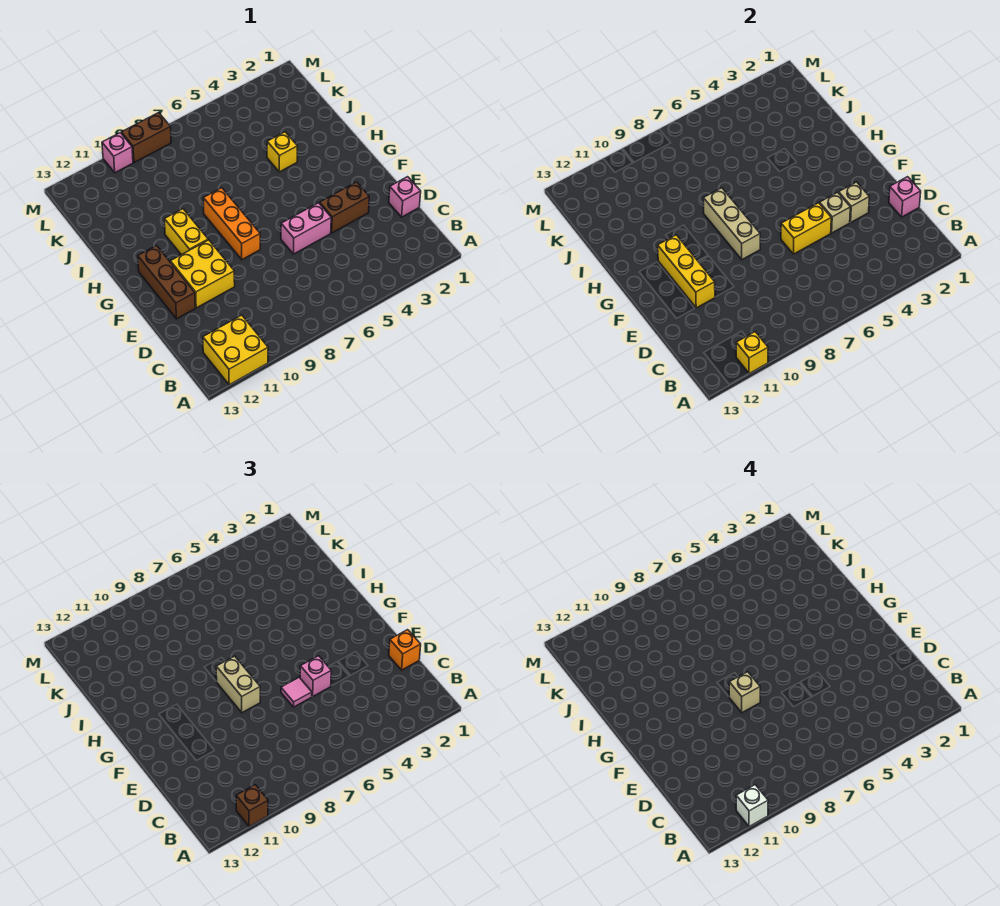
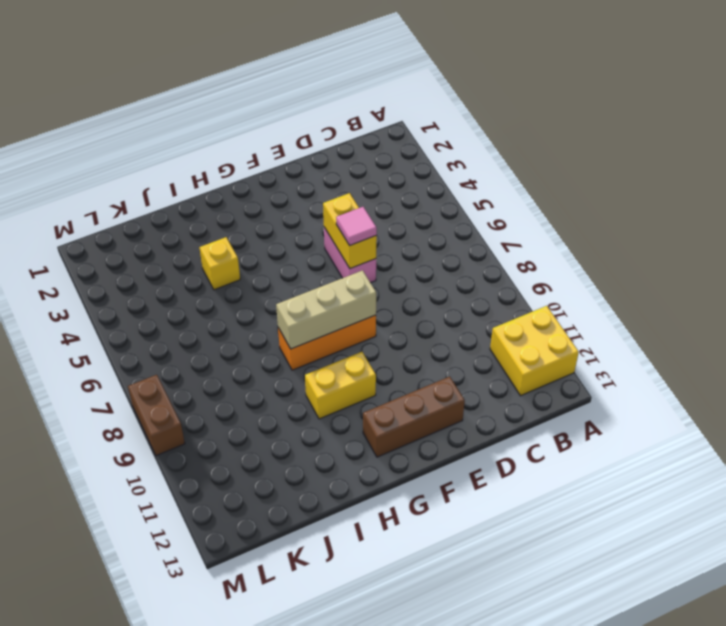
none -> pink 1x1 brick [389,177,421,217]
none -> brown 1x2 brick [320,182,369,233]
none -> yellow 2x2 brick [170,240,235,308]

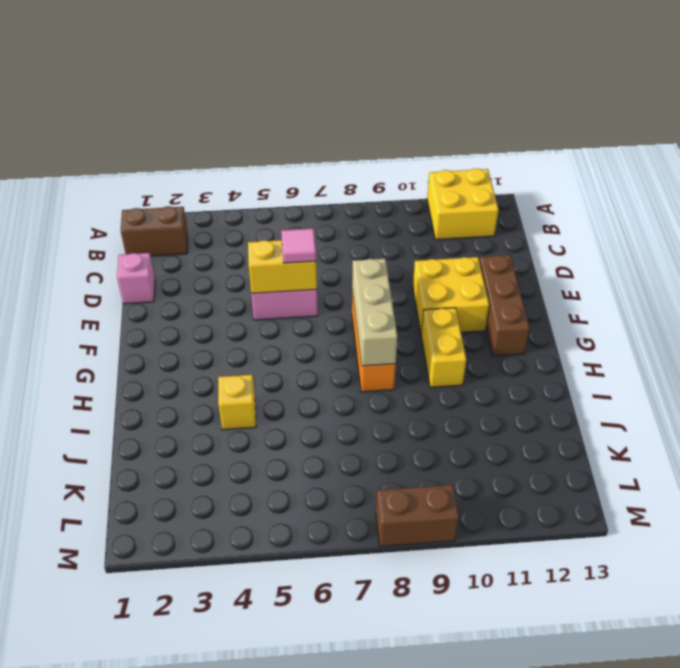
brown 1x2 brick [121,206,188,256] -> brown 1x2 brick moved to [320,182,369,233]
none -> pink 1x1 brick [102,133,133,173]
none -> yellow 1x1 brick [736,332,768,374]
none -> pink 1x1 brick [889,177,921,217]

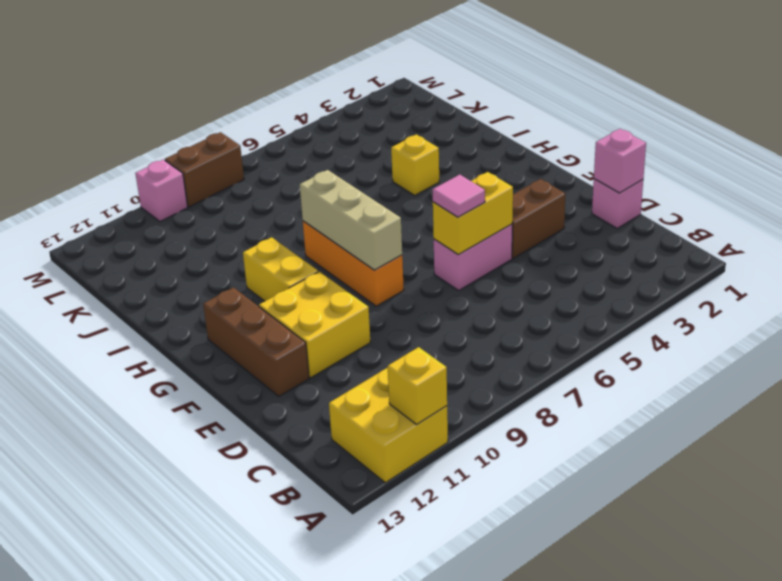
none -> tan 1x1 brick [839,182,869,222]
none -> tan 1x1 brick [820,192,850,233]
none -> yellow 1x3 brick [658,235,715,308]

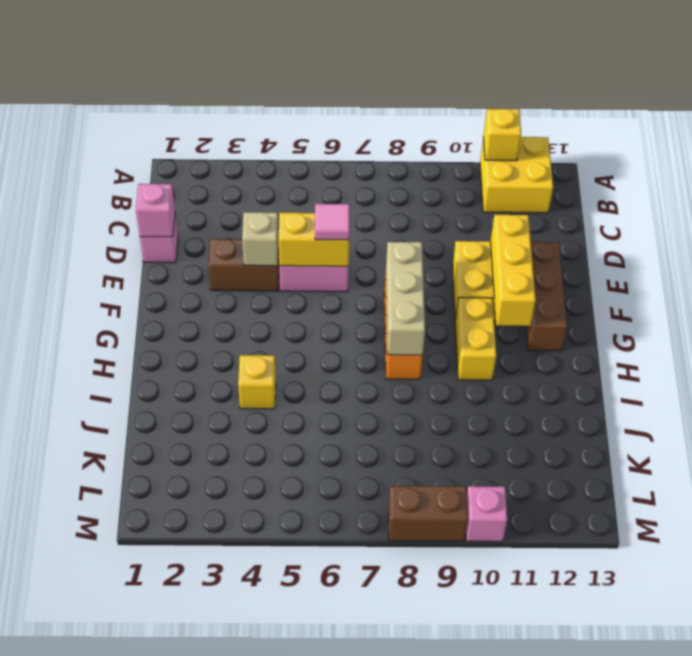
none -> tan 1x1 brick [839,182,869,222]
none -> brown 1x1 brick [236,785,268,827]
none -> orange 1x1 brick [389,630,421,670]

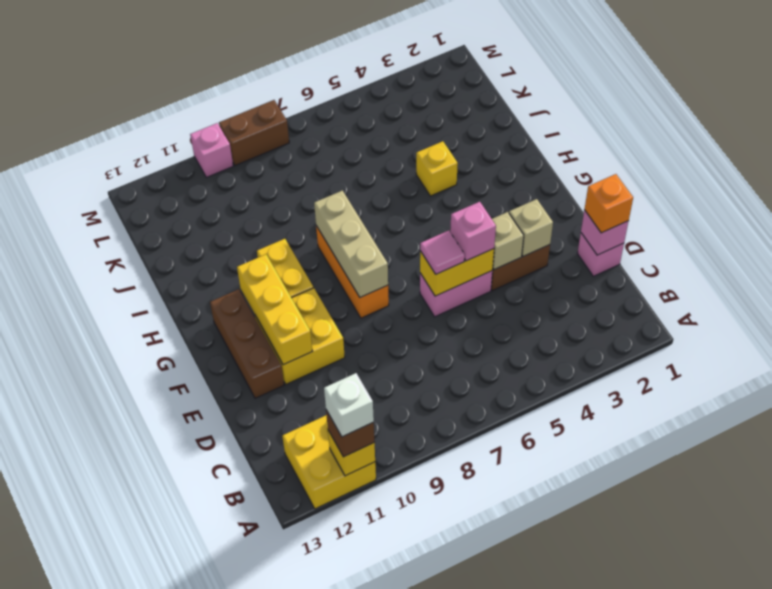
none -> tan 1x2 brick [216,656,260,712]
none -> tan 1x1 brick [729,672,760,712]

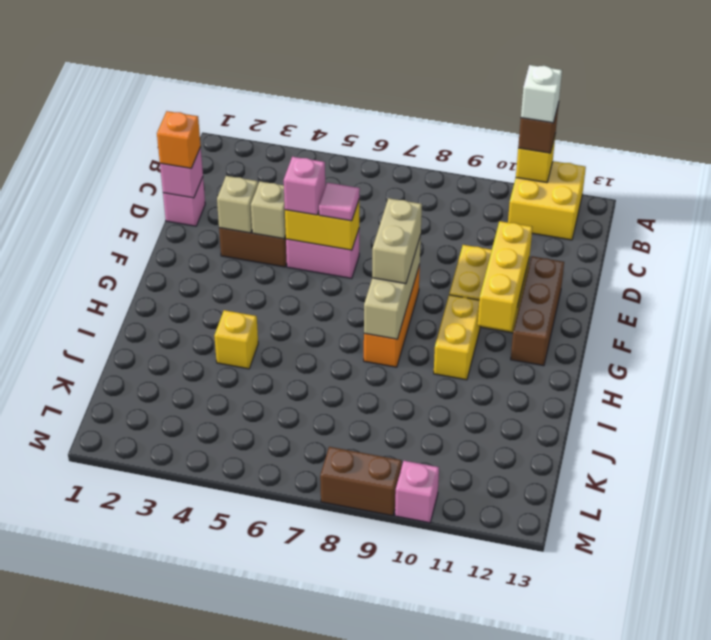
none -> tan 1x1 brick [729,672,760,712]

